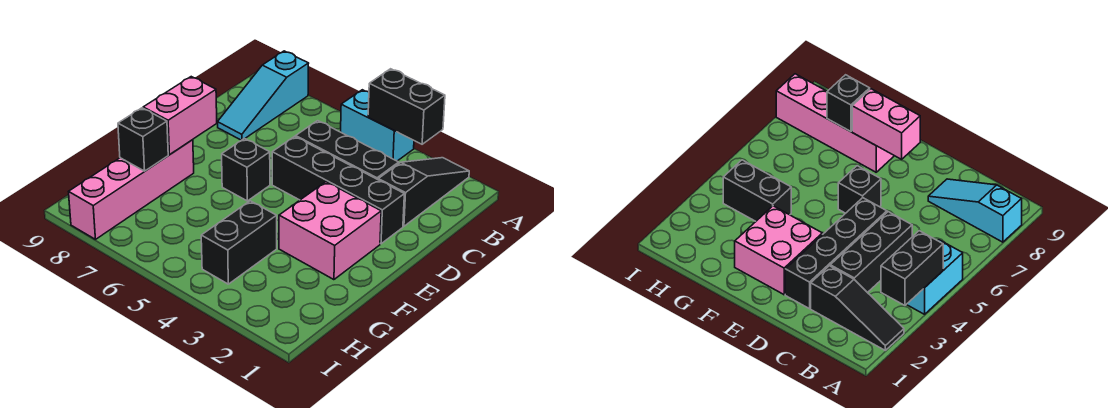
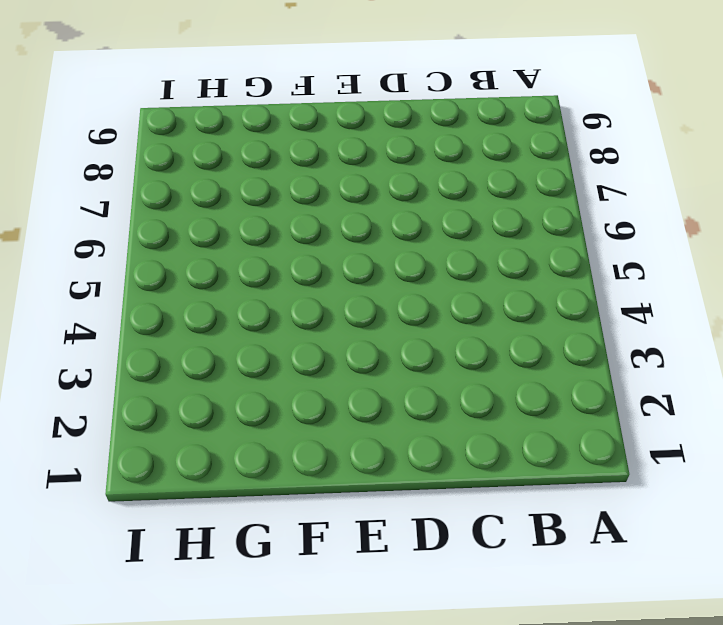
none -> black 1x3 slope [378,158,469,226]
none -> cyan 1x2 brick [341,90,414,161]
none -> cyan 1x3 slope [218,51,309,140]

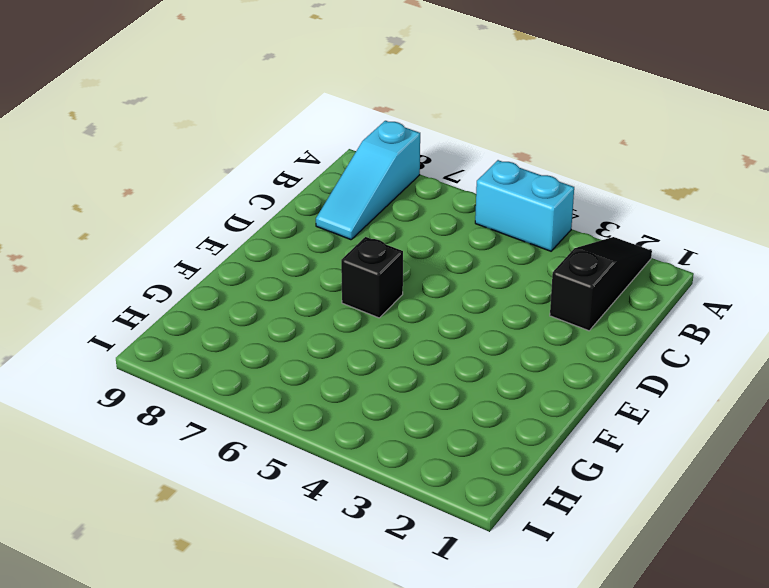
none -> black 1x3 brick [296,121,399,180]
none -> black 1x4 brick [272,136,404,244]
none -> pink 2x2 brick [279,182,381,280]

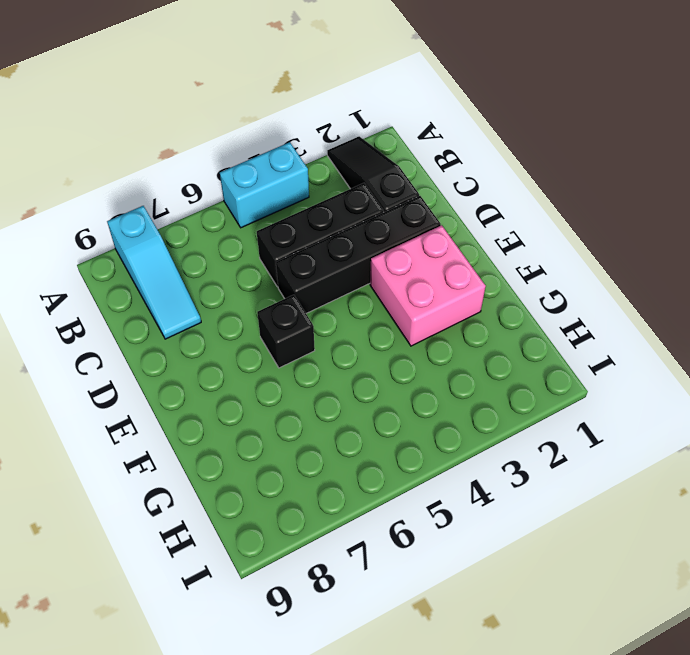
none -> pink 1x4 brick [69,140,194,239]
none -> black 1x2 brick [201,201,277,284]
none -> black 1x2 brick [368,69,445,144]

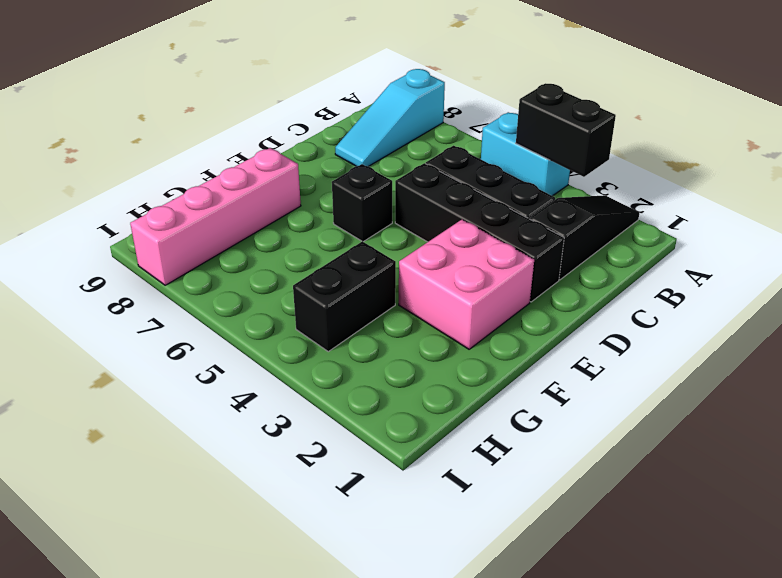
none -> pink 1x2 brick [143,77,217,155]
none -> black 1x1 brick [118,108,168,171]

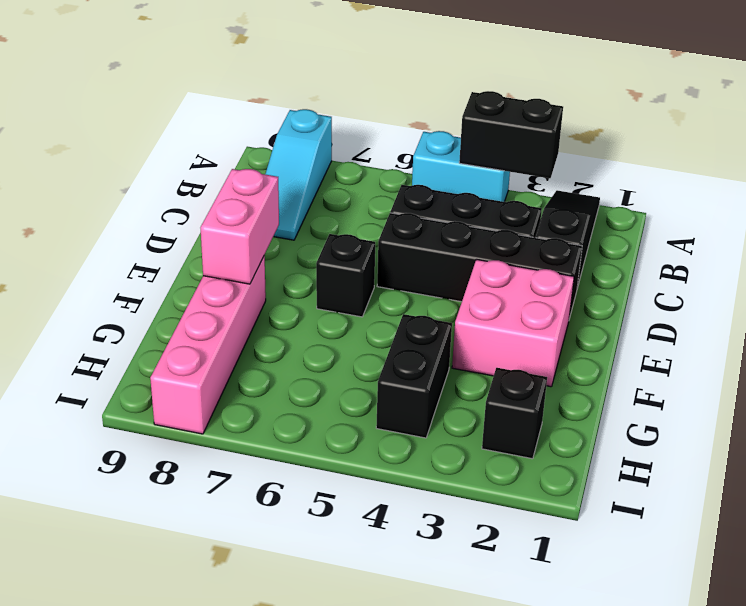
black 1x1 brick [482,368,547,459] -> black 1x1 brick moved to [118,108,168,171]

